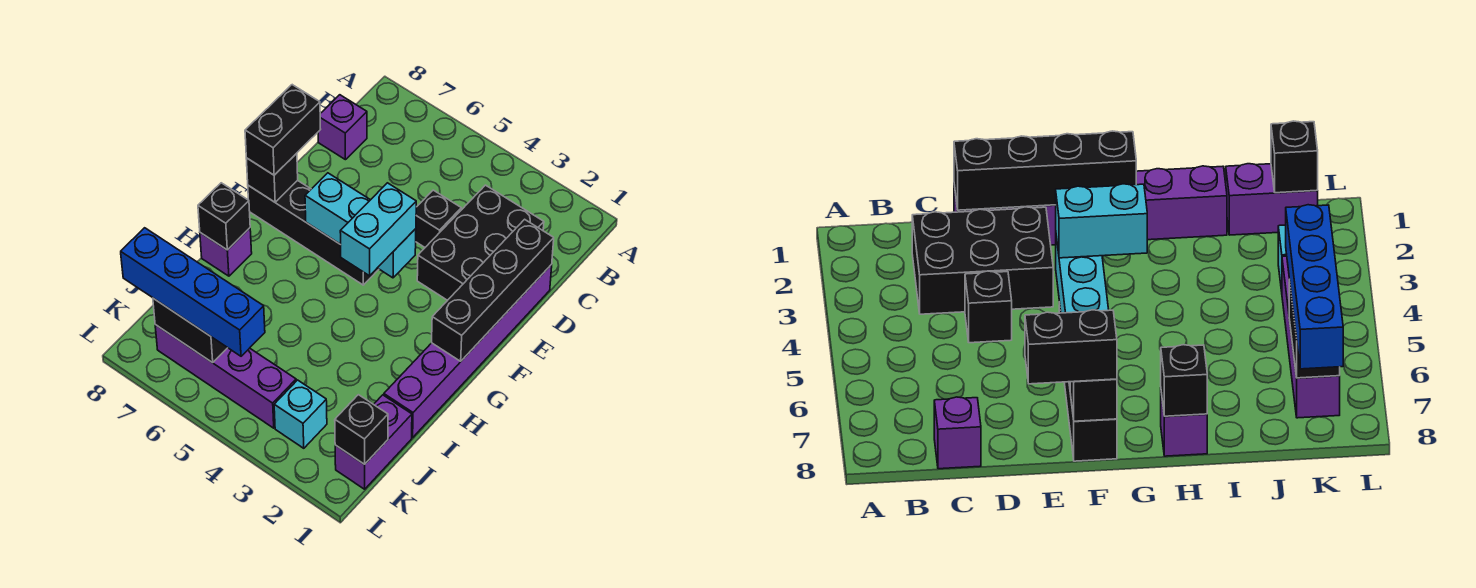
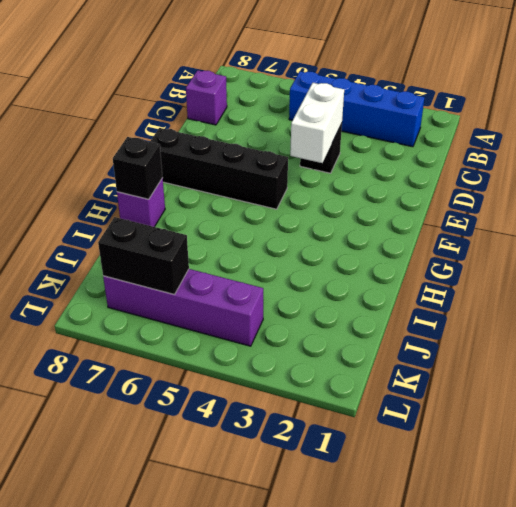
blue 1x4 brick [289,71,425,147] -> blue 1x4 brick moved to [121,228,265,356]
white 1x2 brick [290,83,344,163] -> none
none -> black 2x3 brick [417,185,544,300]
none -> purple 1x6 brick [384,265,552,438]
none -> purple 1x2 brick [335,395,412,489]

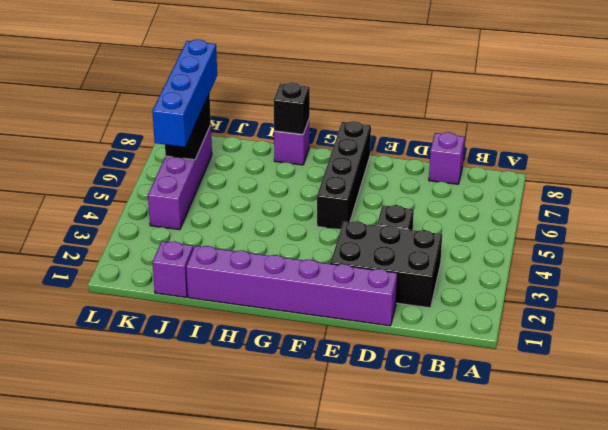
purple 1x1 brick [153,241,193,297] -> purple 1x2 brick [335,395,412,489]
none -> cyan 1x1 brick [274,380,327,448]
none -> black 1x4 brick [432,219,554,361]
none -> cyan 1x3 brick [305,173,416,278]

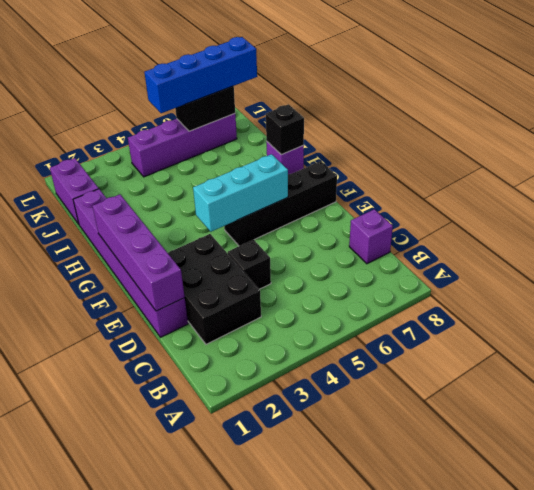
purple 1x4 brick [93,194,185,311] -> black 1x4 brick [432,219,554,361]
none -> cyan 1x1 brick [274,380,327,448]
none -> black 1x1 brick [246,153,298,202]
none -> black 1x1 brick [335,395,388,464]

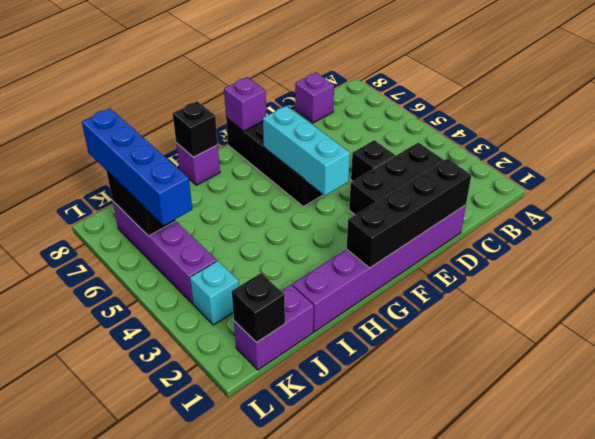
purple 1x1 brick [224,77,266,131] -> black 1x1 brick [246,153,298,202]
none -> black 1x2 brick [245,85,321,175]
none -> cyan 1x2 brick [340,183,416,276]

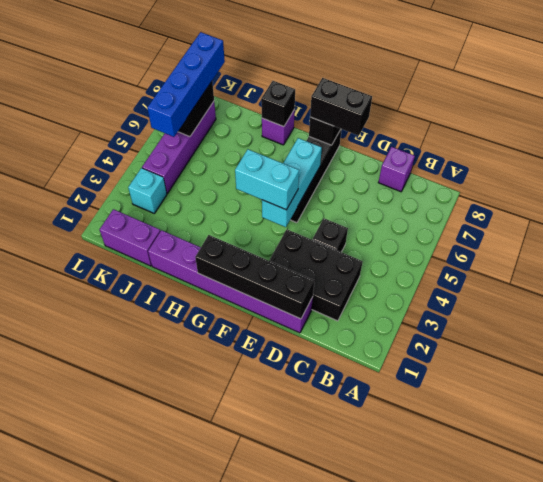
none -> black 1x1 brick [335,395,388,464]

